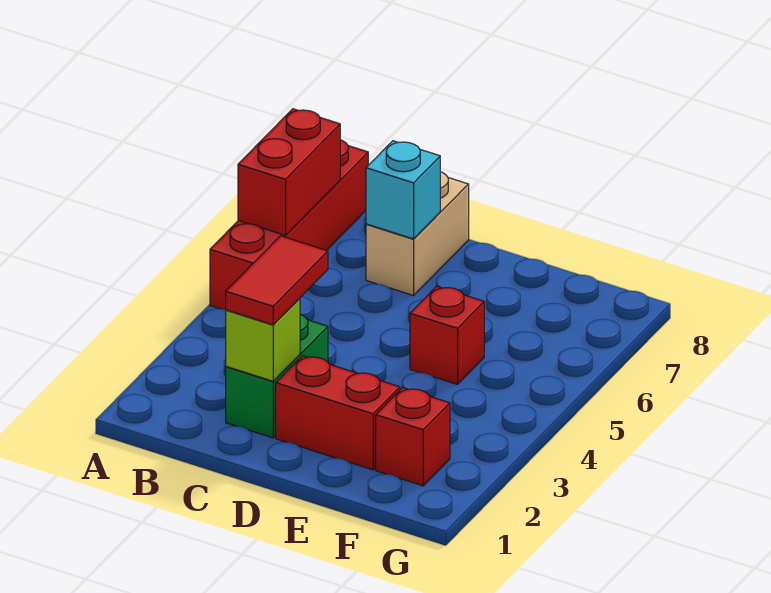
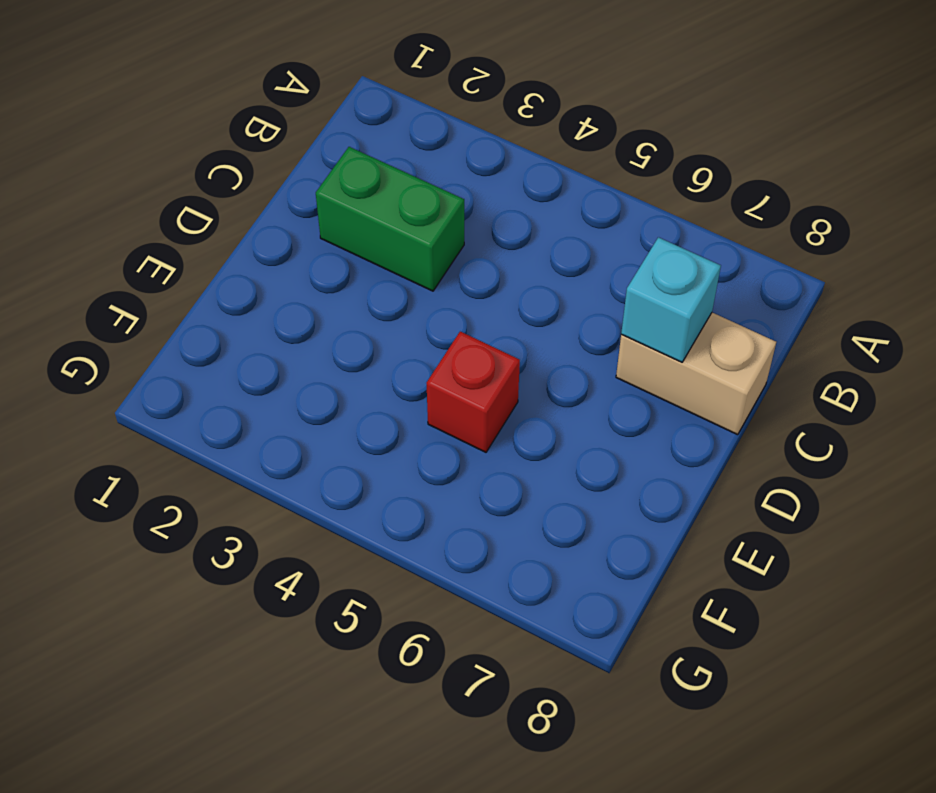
none -> red 1x4 brick [210,140,368,309]
none -> red 1x2 brick [276,356,400,470]

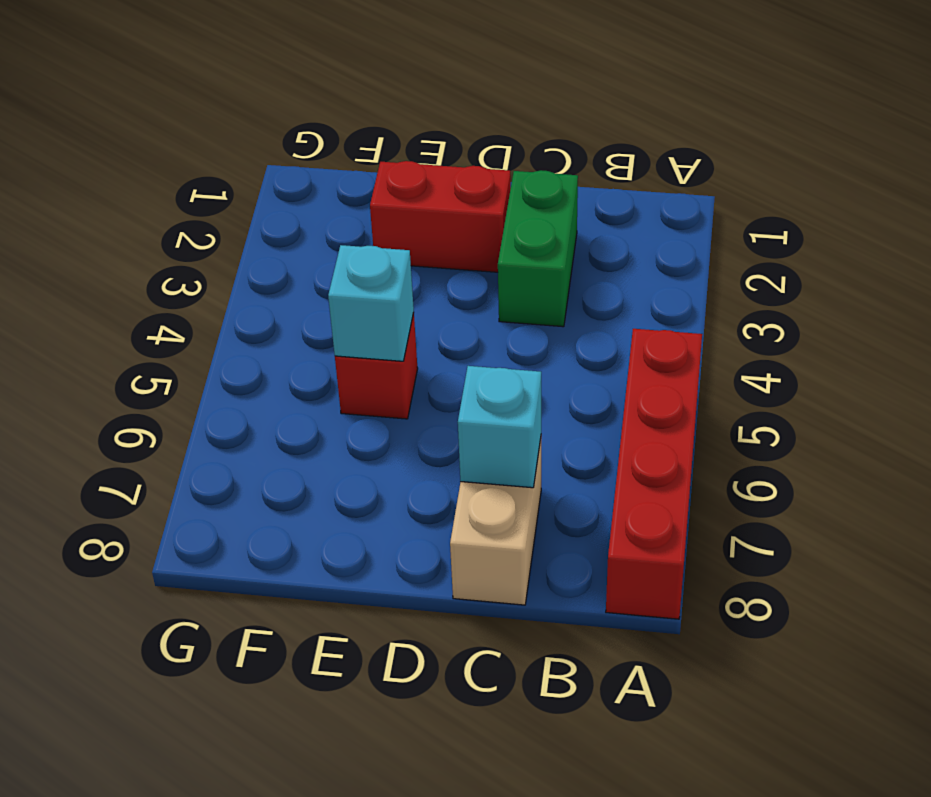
cyan 1x1 brick [328,245,414,361] -> none
none -> red 1x1 brick [376,388,450,486]
none -> red 1x2 brick [238,109,340,235]

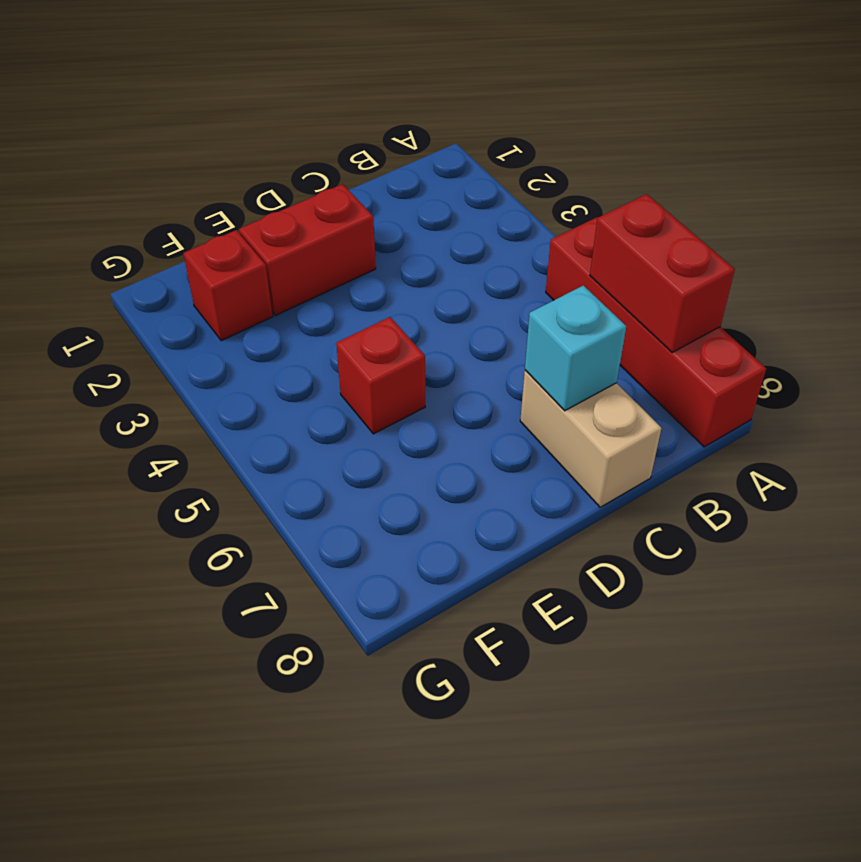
none -> green 1x2 brick [226,314,328,438]
none -> lime 1x1 brick [226,298,300,381]

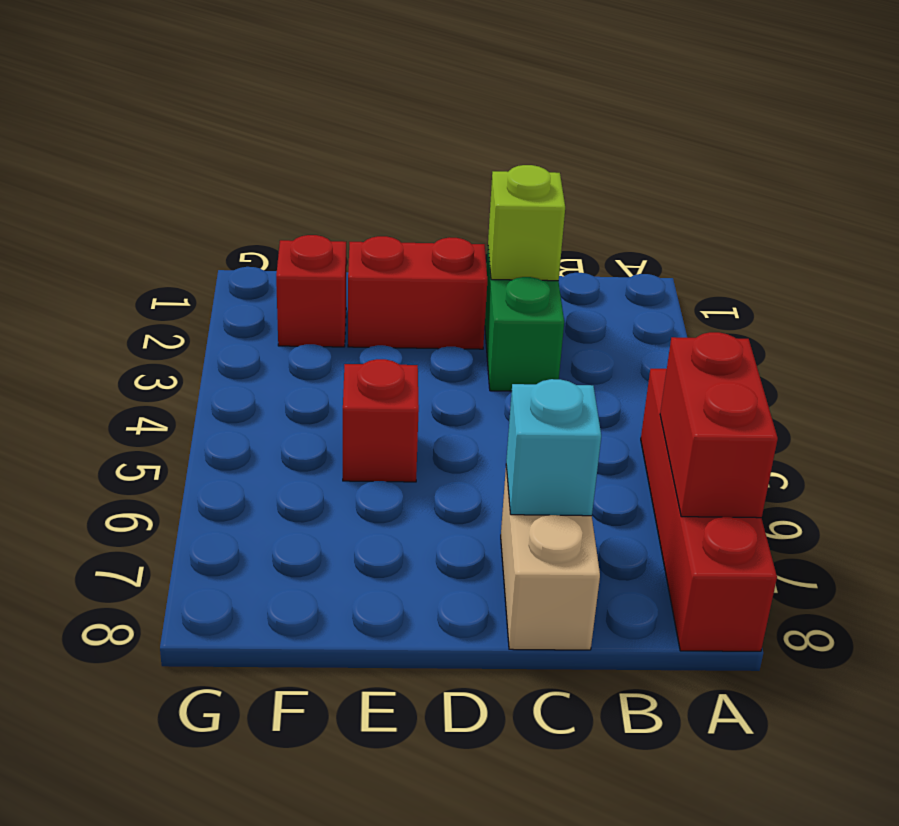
none -> red 1x2 tile [226,236,328,325]

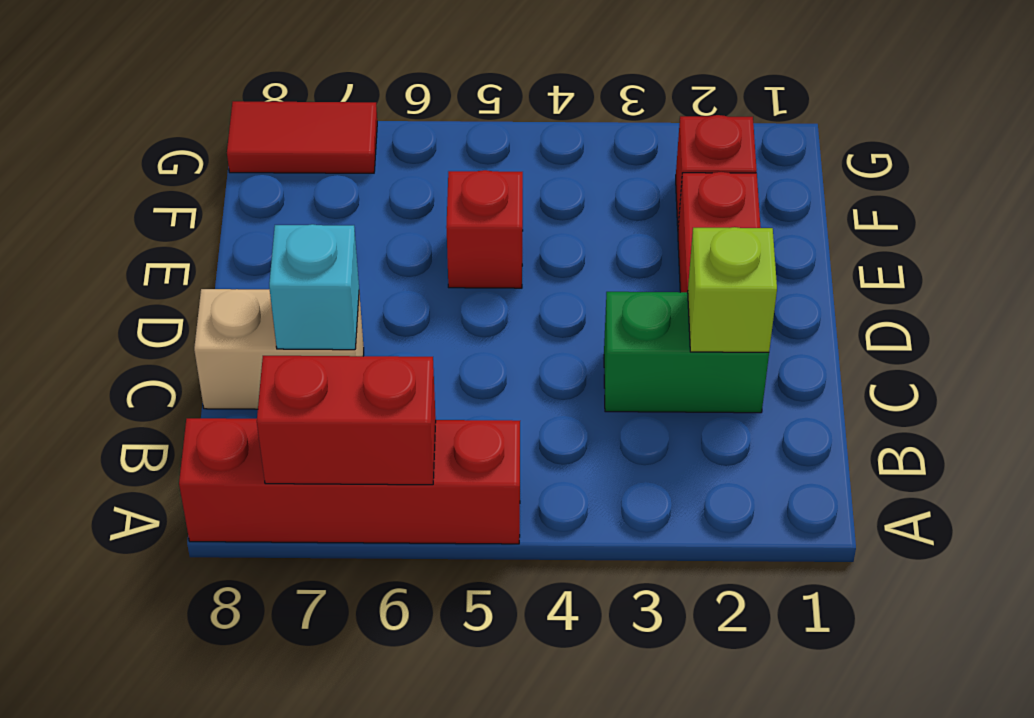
red 1x2 tile [227,101,377,173] -> red 1x2 tile moved to [226,236,328,325]

